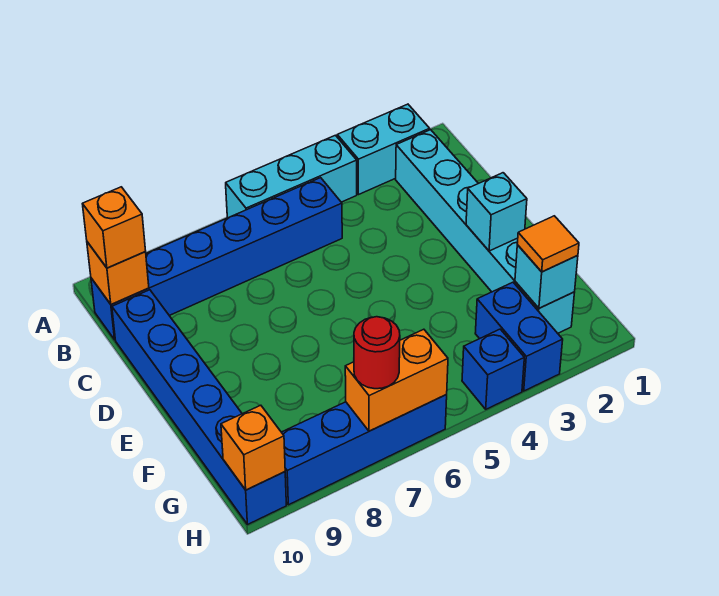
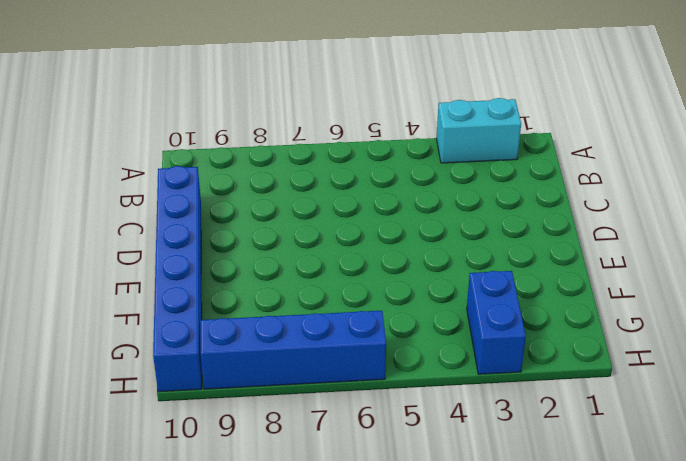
none -> cyan 1x3 brick [226,135,357,218]
none -> cyan 1x6 brick [396,130,575,333]
none -> blue 1x6 brick [91,178,342,340]

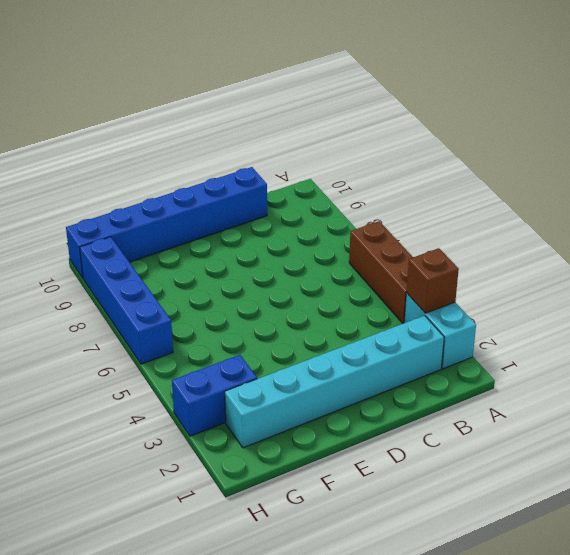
brown 1x1 brick [406,248,459,313] -> none
brown 1x3 brick [349,221,413,323] -> cyan 1x3 brick [226,135,357,218]
none -> blue 1x6 brick [91,178,342,340]
none -> blue 1x1 brick [462,329,524,409]
none -> orange 1x1 brick [87,242,149,305]

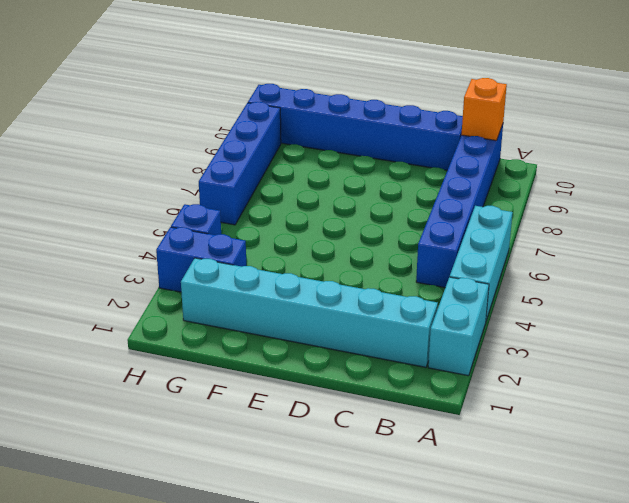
none -> cyan 1x1 brick [466,173,527,251]
none -> cyan 1x1 brick [515,245,578,308]
none -> orange 1x2 brick [345,329,448,431]

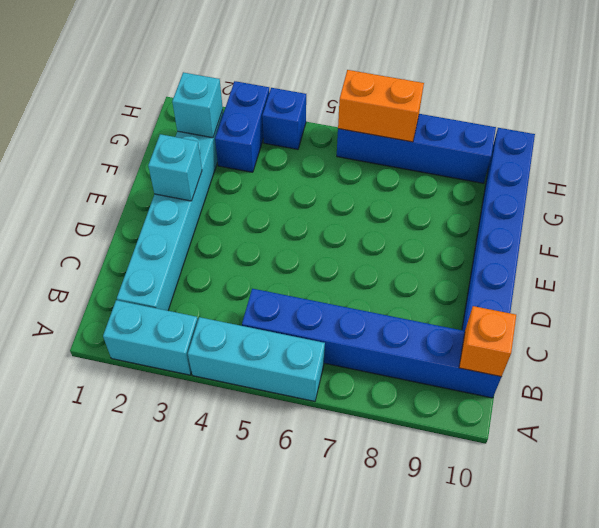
none -> orange 1x1 brick [221,405,285,490]
none -> orange 1x1 brick [83,187,146,268]
none -> orange 1x1 tile [517,216,579,272]

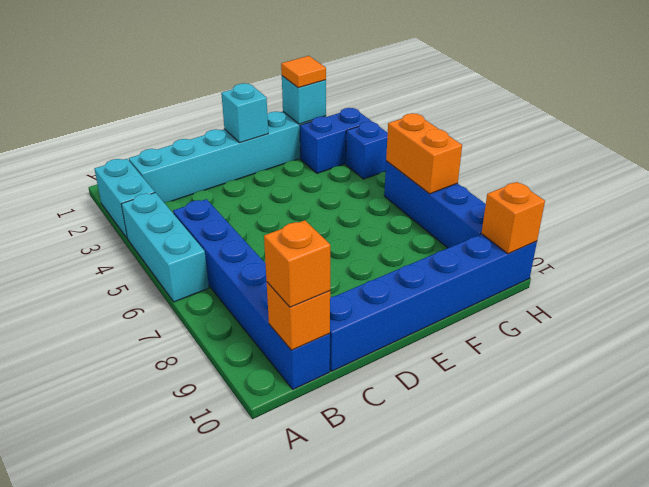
none -> red 1x1 round brick [354,317,400,389]

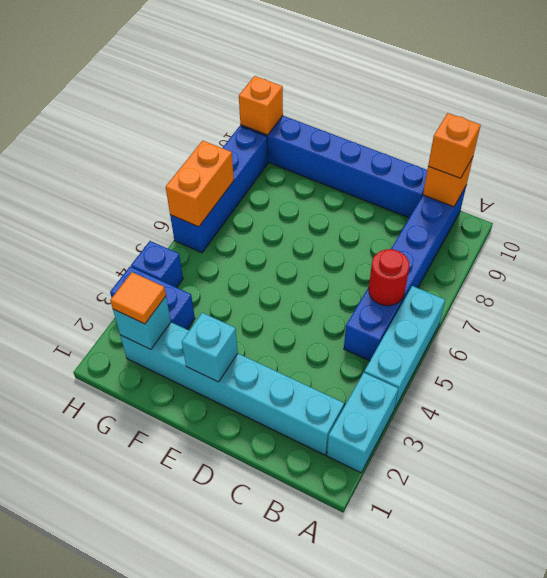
red 1x1 round brick [369,249,409,306] -> red 1x1 round brick moved to [354,317,400,389]

